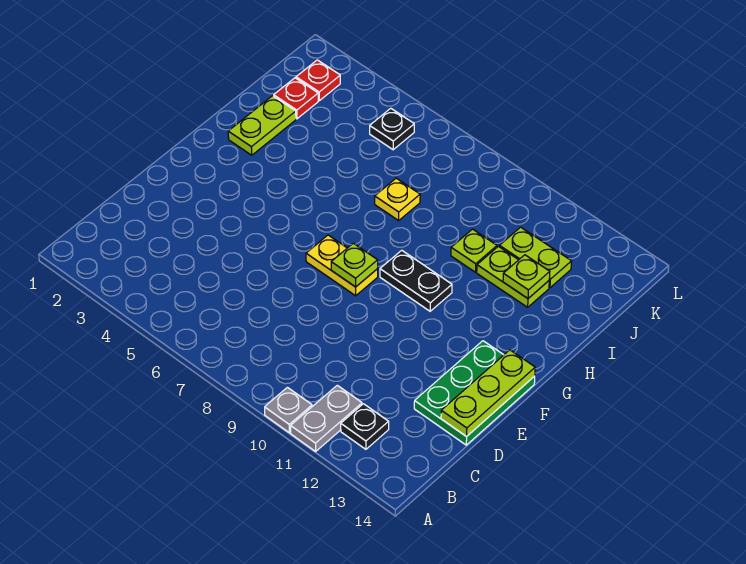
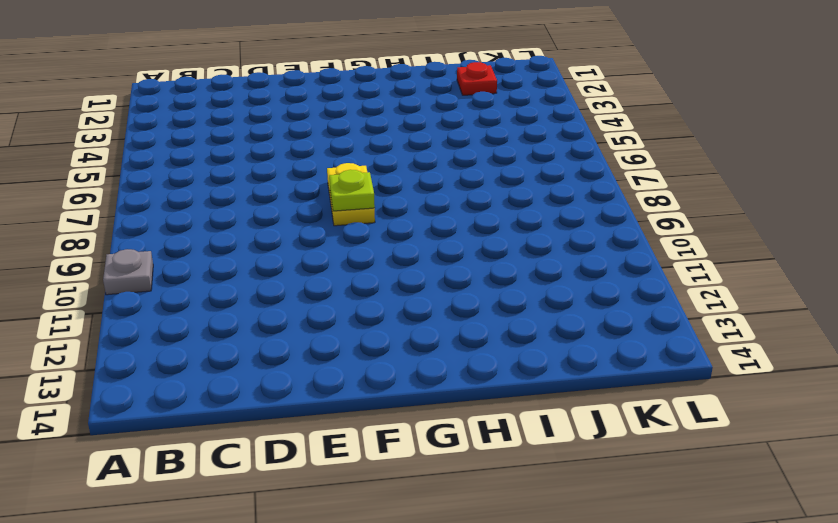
none -> grey 1x2 plate [291,385,362,451]
none -> black 1x1 plate [341,404,389,449]
none -> green 2x3 plate [414,341,535,445]

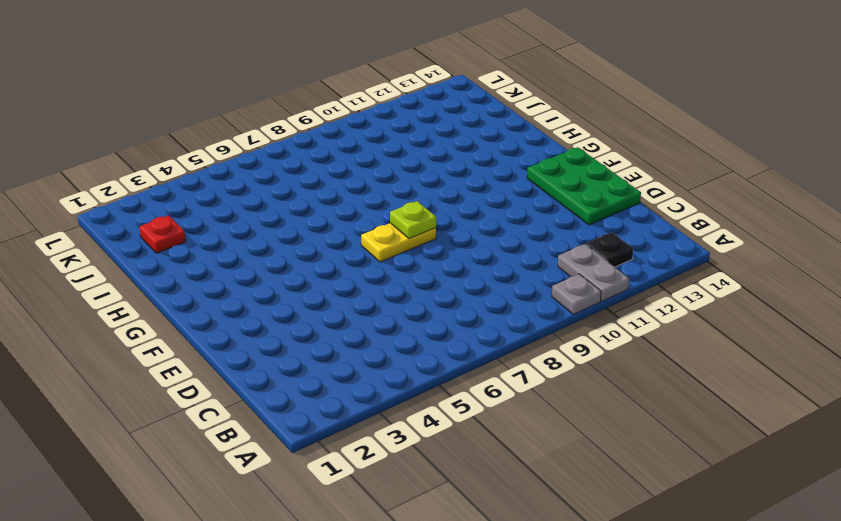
none -> black 1x2 plate [380,250,452,311]
none -> lime 1x2 plate [228,96,296,155]
none -> yellow 1x1 plate [375,178,420,220]

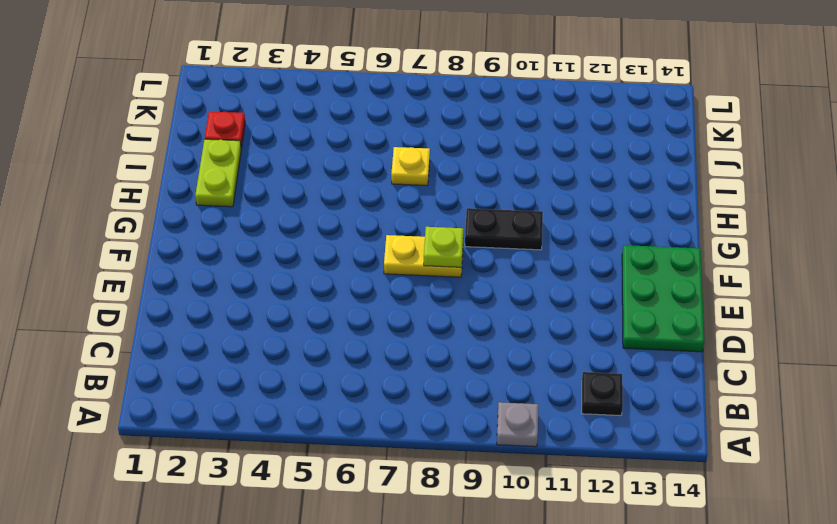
none -> grey 1x2 plate [291,385,362,451]
none -> lime 1x1 plate [451,229,497,272]
none -> lime 1x2 plate [477,246,549,307]

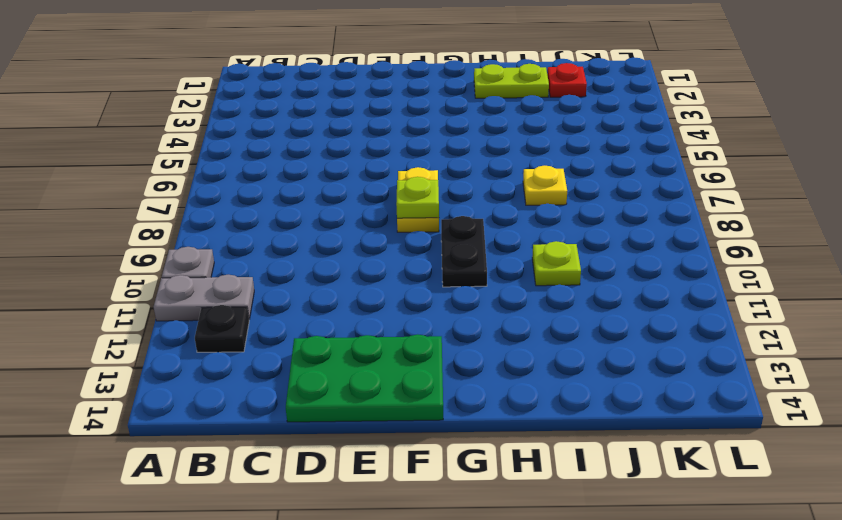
none -> lime 1x2 plate [477,246,549,307]
none -> lime 1x2 plate [499,227,572,288]
none -> red 1x1 plate [296,60,340,101]

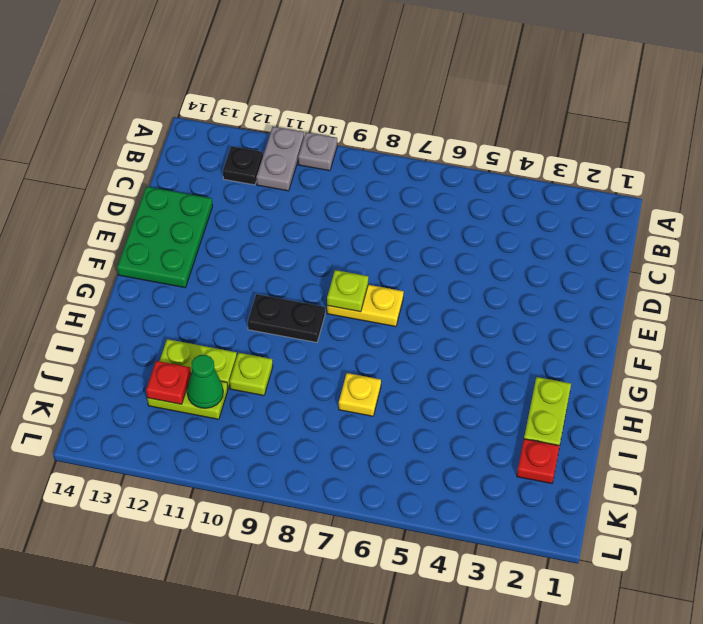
green 1x1 cone [187,355,223,408] -> none
red 1x1 plate [146,361,191,404] -> red 1x1 plate moved to [296,60,340,101]
none -> black 1x1 plate [370,108,414,150]
none -> lime 1x3 plate [441,350,535,437]
none -> lime 1x1 plate [503,255,550,298]

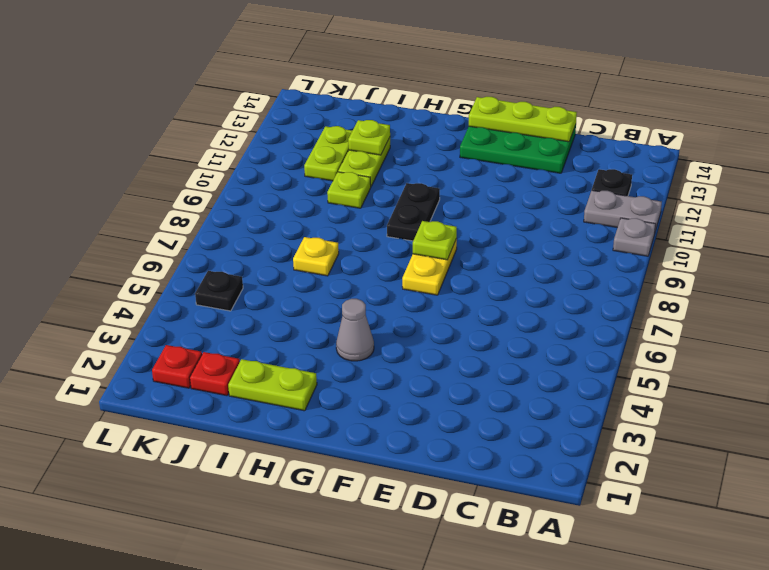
grey 1x1 cone [336,299,374,361] -> none

